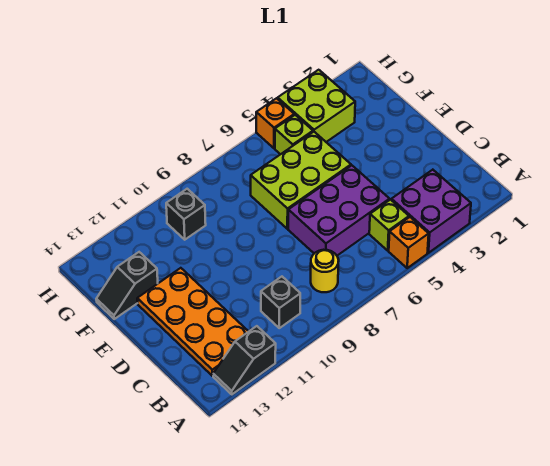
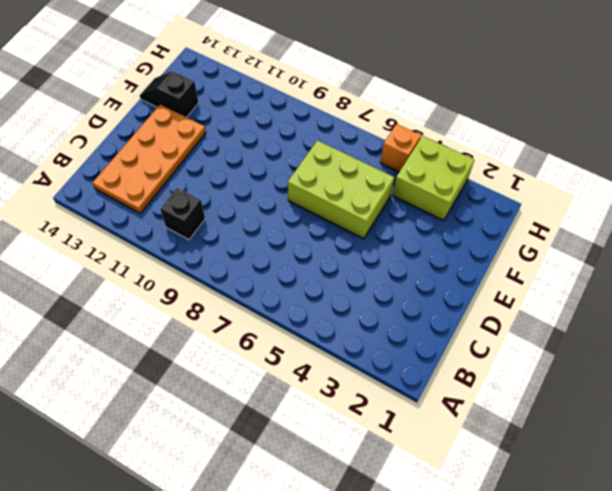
none -> purple 2x2 brick [391,170,471,253]
none -> orange 1x1 brick [389,217,429,268]
none -> black 1x2 slope [213,326,276,394]

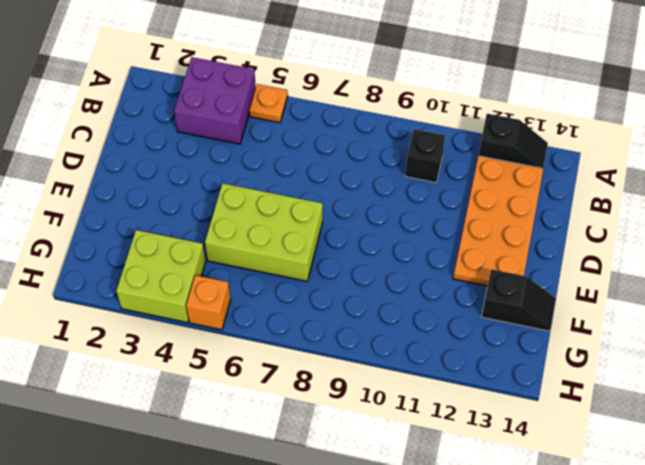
orange 1x1 plate [249,84,288,123] -> orange 1x1 brick [389,217,429,268]
none -> lime 1x1 brick [369,200,409,251]
none -> yellow 1x1 round brick [311,250,339,292]
none -> purple 2x3 brick [288,165,390,256]

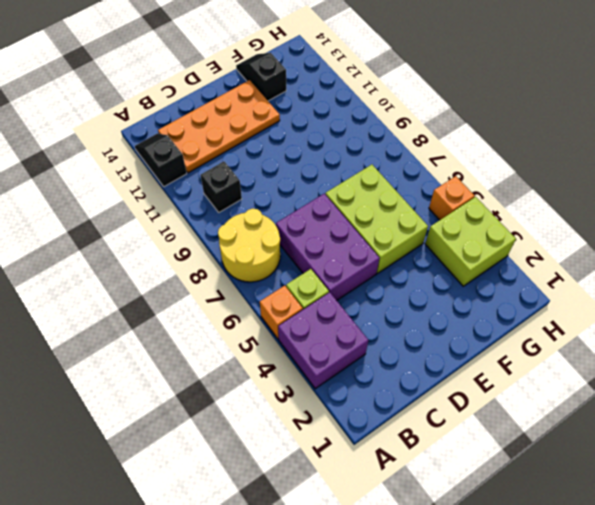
yellow 2x2 round brick [218,209,280,282] -> yellow 1x1 round brick [311,250,339,292]
none -> lime 1x1 brick [275,115,313,154]
none -> black 1x1 brick [166,189,206,240]

